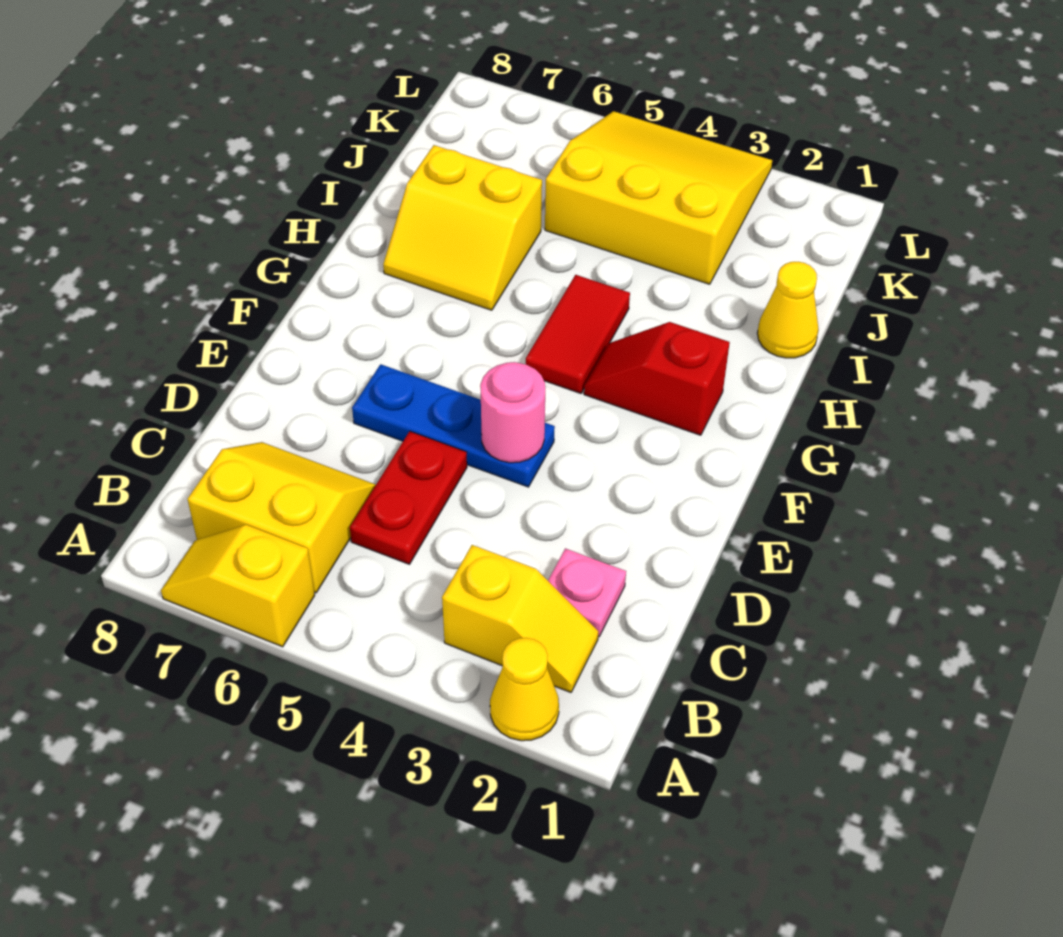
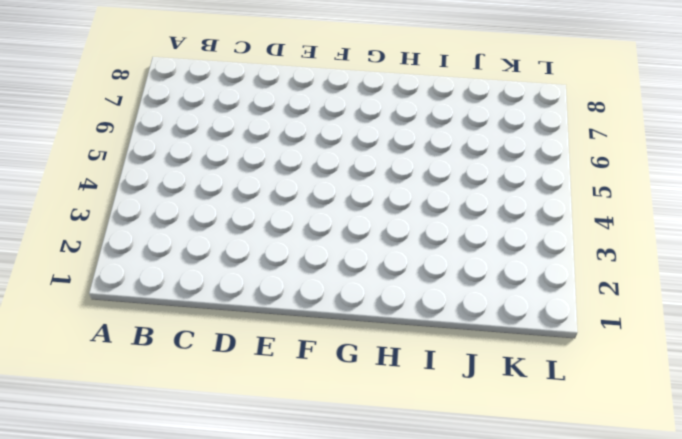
none -> yellow 1x1 cone [490,638,559,741]
none -> yellow 1x2 slope [161,525,315,647]
none -> yellow 1x2 slope [442,545,598,692]

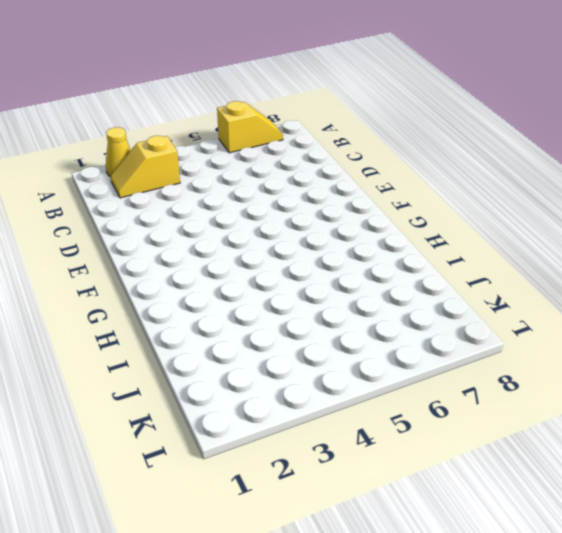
none -> yellow 2x2 slope [188,442,376,593]
none -> pink 1x1 plate [548,548,626,637]
none -> red 1x2 plate [350,431,467,564]

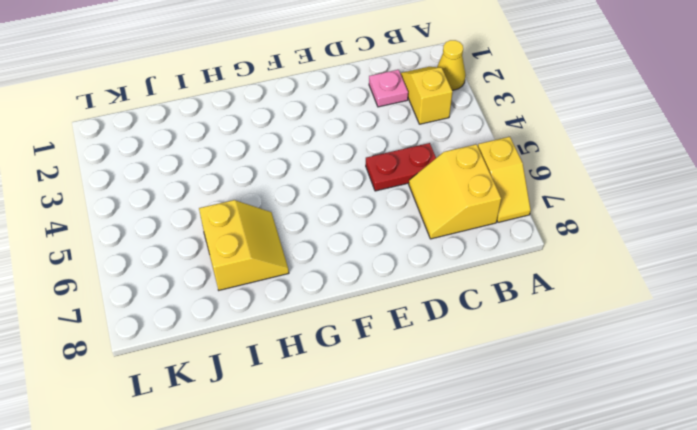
none -> blue 1x3 plate [352,364,555,487]
none -> red 1x2 slope [584,322,730,435]
none -> red 1x2 tile [526,275,630,393]

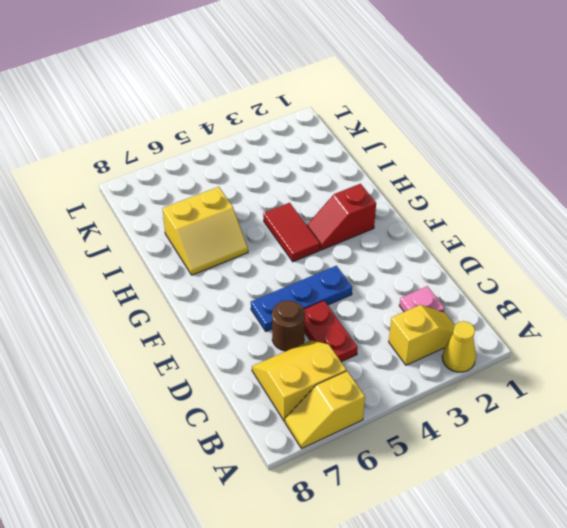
brown 1x1 round brick [272,301,305,351] -> none
none -> yellow 1x1 cone [757,262,819,358]
none -> yellow 3x3 slope [545,111,772,284]
none -> pink 1x1 round brick [480,362,545,463]

